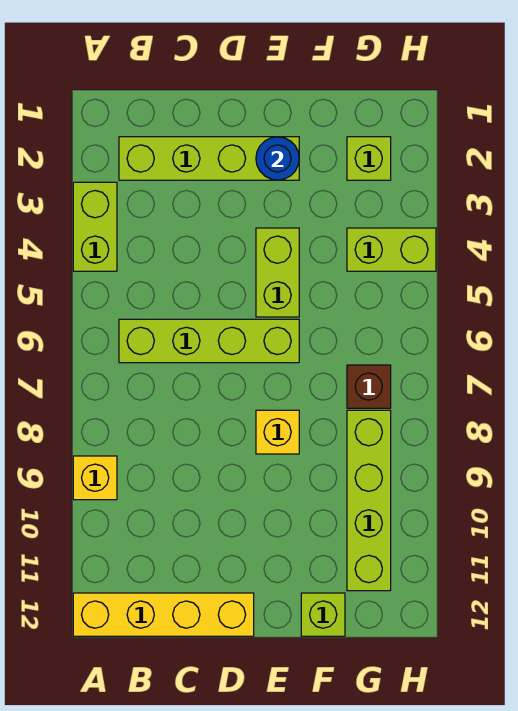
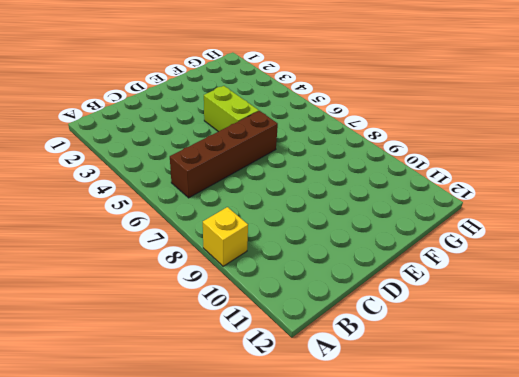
brown 1x4 brick [170,111,278,198] -> lime 1x4 brick [119,319,299,363]
none -> lime 1x2 brick [73,182,117,271]
none -> yellow 1x4 brick [73,593,254,636]
none -> lime 1x4 brick [119,137,299,180]

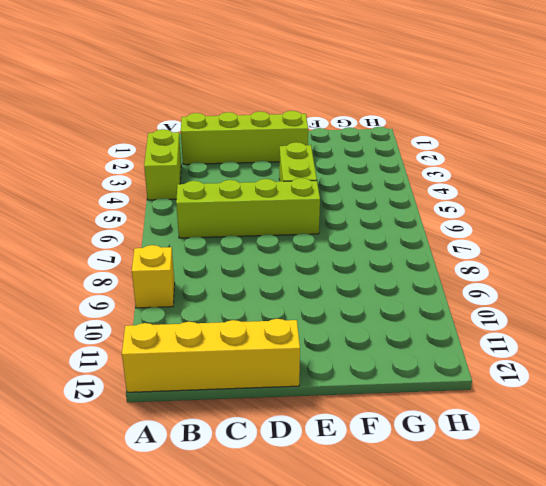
none -> yellow 1x1 brick [256,410,299,454]
none -> lime 1x1 brick [301,593,345,636]
none -> lime 1x1 brick [347,137,391,180]

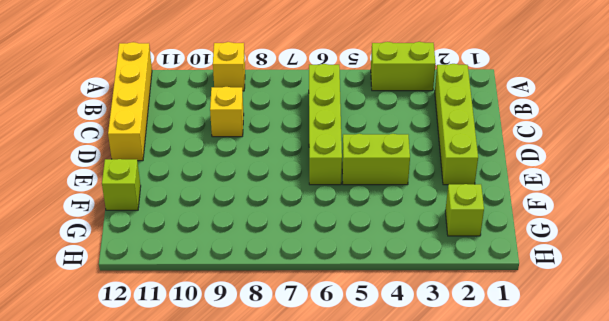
yellow 1x1 brick [210,87,244,137] -> yellow 1x1 brick moved to [256,410,299,454]
none -> lime 1x2 brick [347,228,436,271]
none -> brown 1x1 brick [347,365,391,408]
none -> lime 1x4 brick [347,410,391,591]

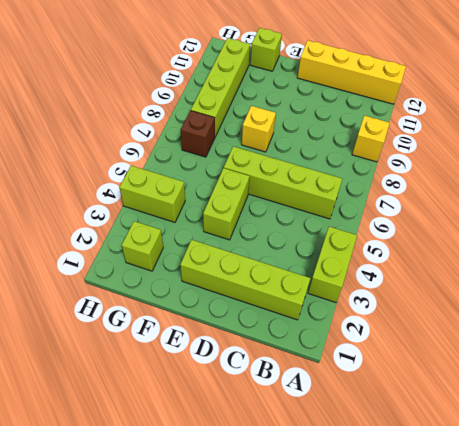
none -> blue 1x1 round brick [256,137,299,180]

